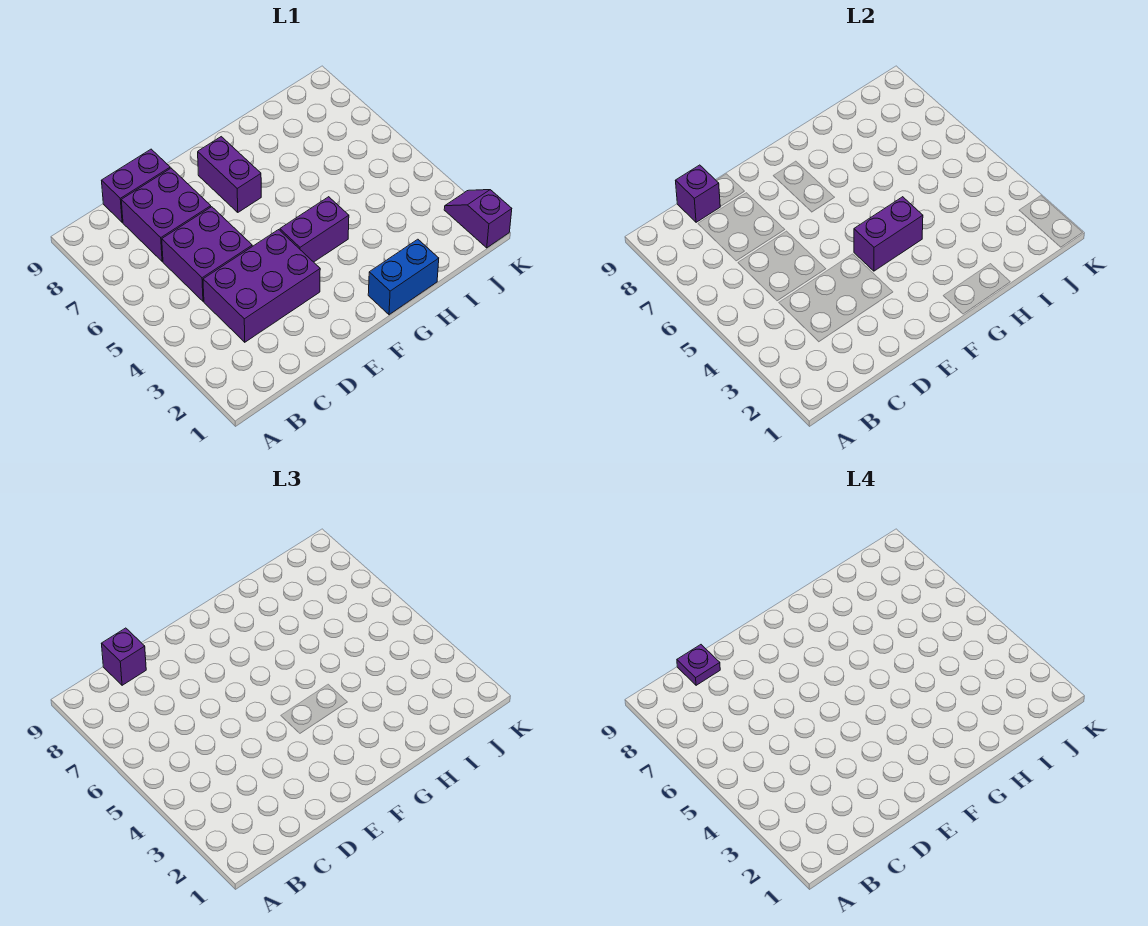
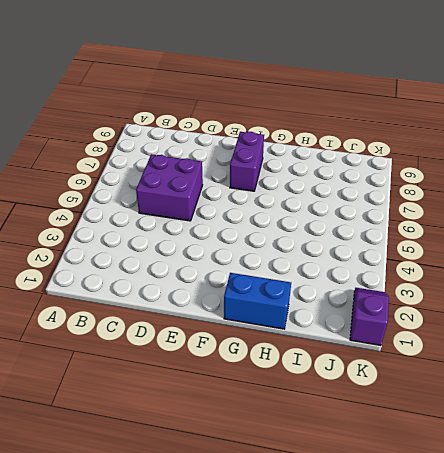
none -> purple 2x3 brick [203,230,320,342]
none -> purple 2x2 brick [121,168,211,261]
none -> purple 1x2 brick [101,149,170,222]

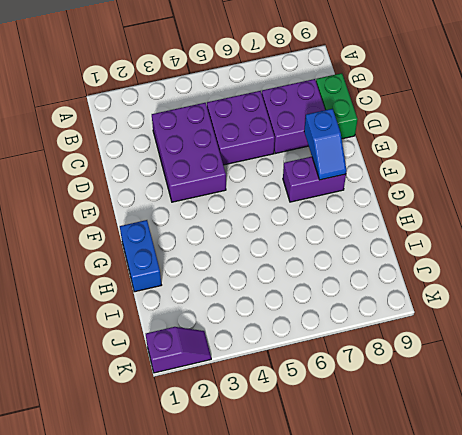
green 1x2 brick [316,73,358,139] -> purple 1x2 brick [101,149,170,222]
blue 1x2 slope [304,109,347,180] -> none
none -> purple 1x2 brick [280,197,349,262]
none -> purple 1x1 brick [675,165,720,222]
none -> purple 1x2 brick [854,197,923,271]

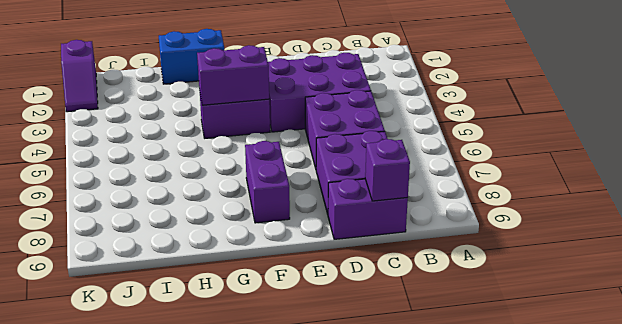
none -> purple 1x1 brick [101,628,146,685]
none -> purple 1x1 plate [677,645,720,685]

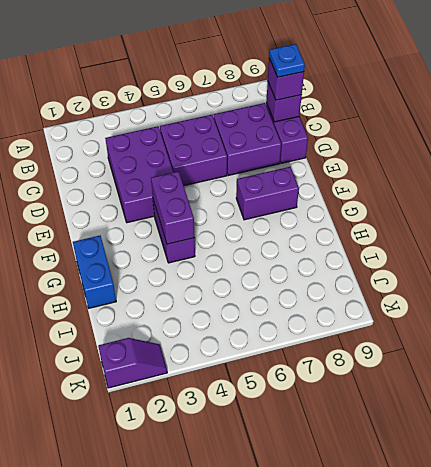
blue 1x1 plate [269,44,305,77] -> purple 1x1 plate [677,645,720,685]

